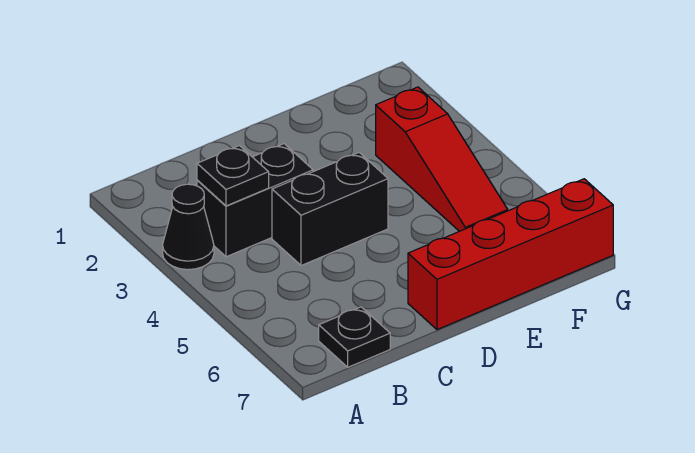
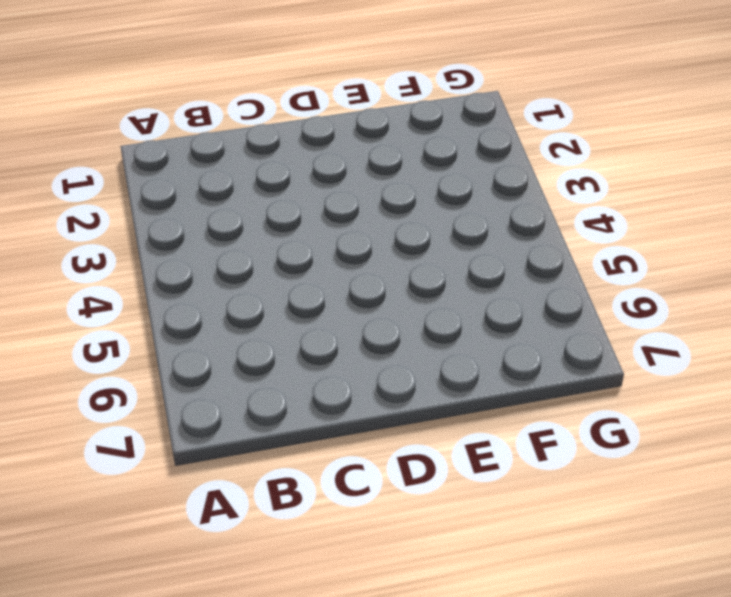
none -> black 1x1 cone [163,184,214,270]
none -> black 1x2 brick [197,144,313,257]

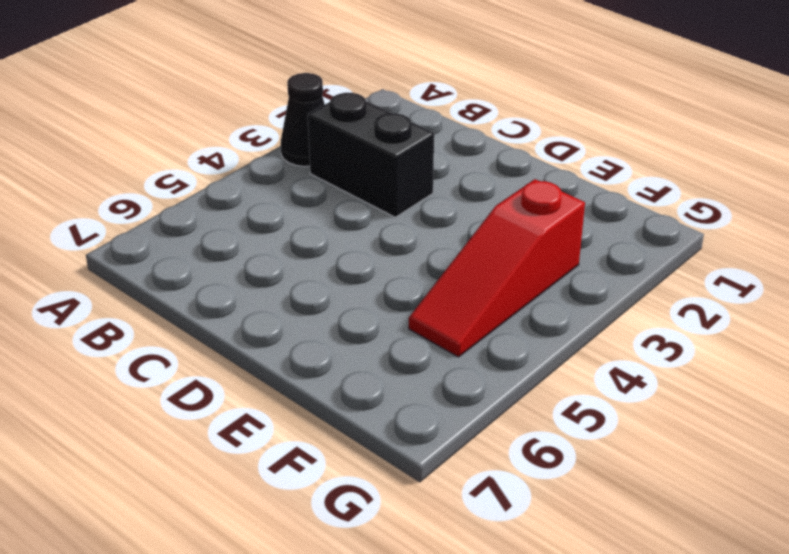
none -> black 1x1 plate [319,307,390,367]
none -> black 1x2 brick [272,153,388,266]

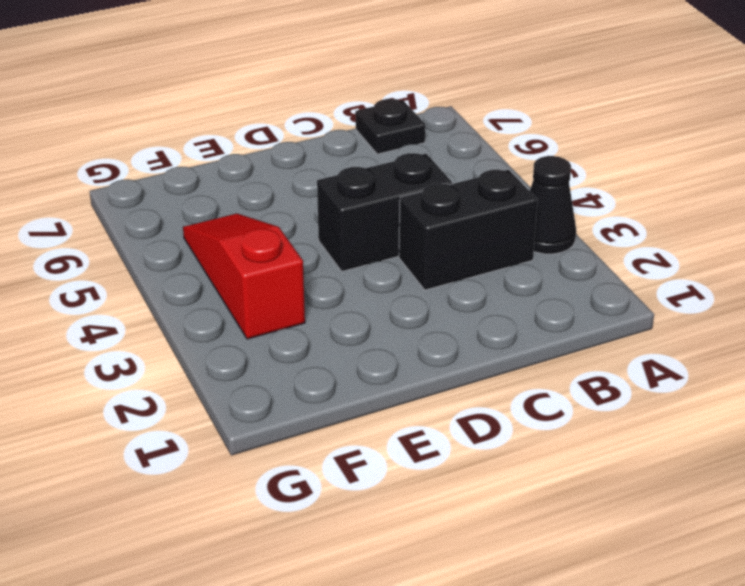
none -> red 1x4 brick [408,179,613,330]
none -> black 1x1 plate [197,146,269,206]

